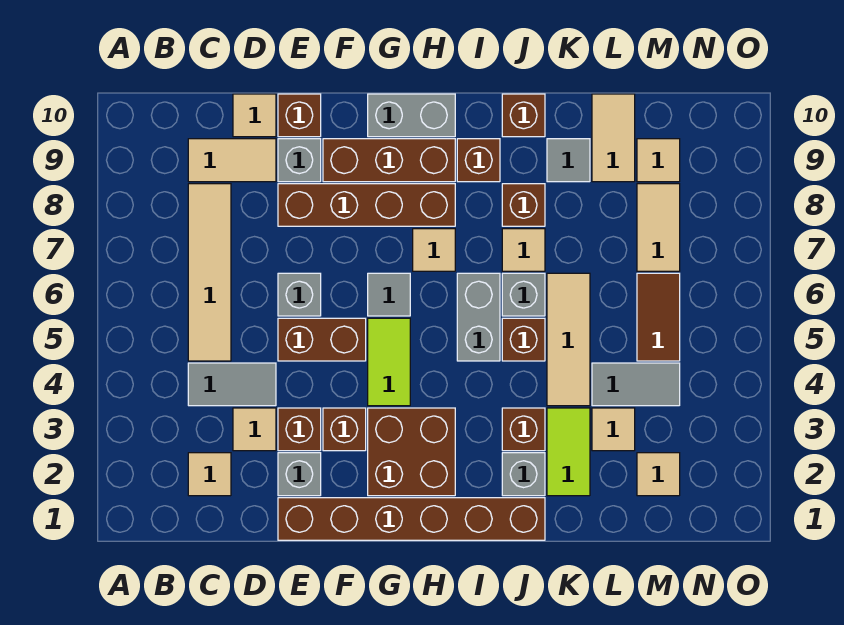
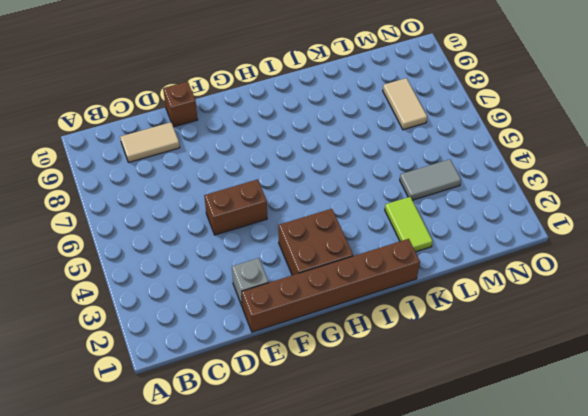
none -> tan 1x1 tile [188,453,231,496]
none -> grey 1x2 tile [188,363,276,406]
none -> tan 1x4 tile [188,184,231,361]
none -> tan 1x1 tile [233,408,276,451]

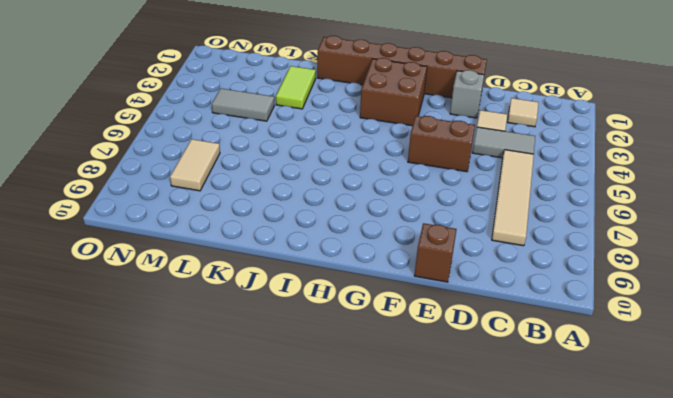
none -> tan 1x2 tile [188,139,276,182]
none -> tan 1x1 tile [233,94,276,137]
none -> brown 1x1 brick [278,408,321,451]
none -> grey 1x1 brick [278,273,321,316]

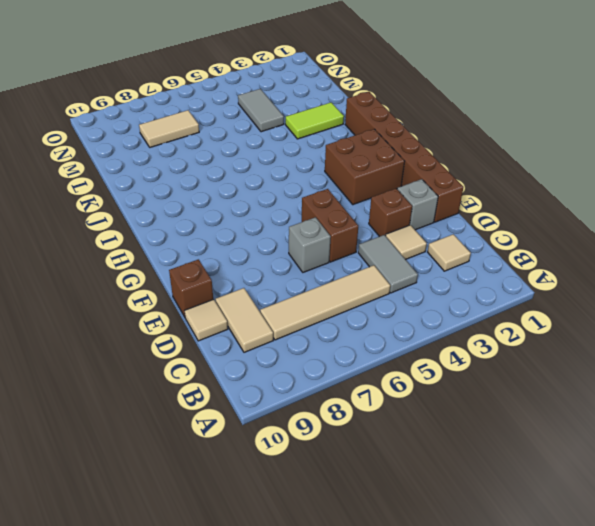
none -> brown 1x4 brick [278,184,455,226]
none -> grey 1x1 brick [278,139,321,182]
none -> brown 1x1 brick [323,408,366,451]
none -> brown 1x3 brick [323,139,455,182]

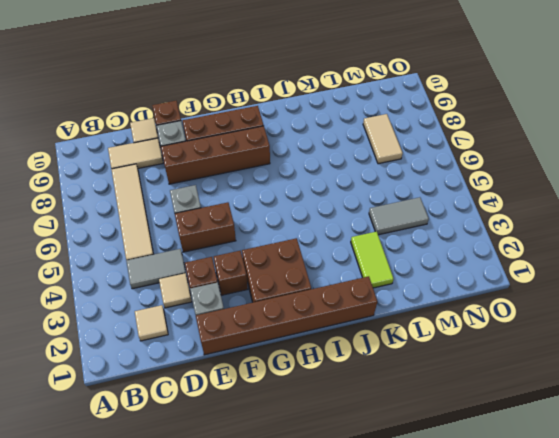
none -> lime 1x2 tile [368,318,410,406]
none -> grey 1x1 tile [368,273,410,316]
none -> grey 1x2 brick [368,94,455,137]
none -> tan 1x1 tile [413,229,455,271]

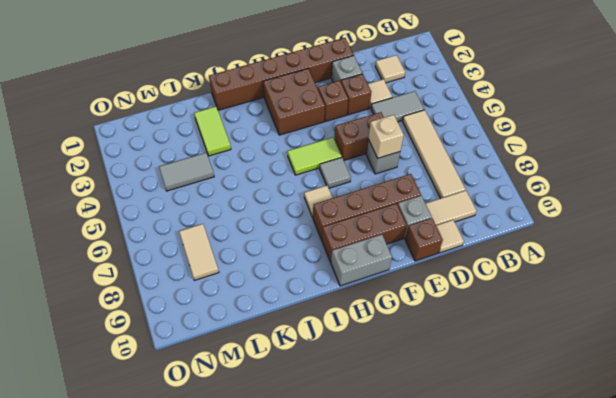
tan 1x1 brick [368,115,404,158] -> none
lime 1x2 tile [287,137,342,175] -> lime 1x2 tile turned to [368,318,410,406]
none -> grey 1x2 brick [457,273,500,361]
none -> brown 1x1 brick [457,139,500,182]
none -> grey 1x1 brick [502,453,545,496]
none -> brown 1x1 brick [502,408,545,451]

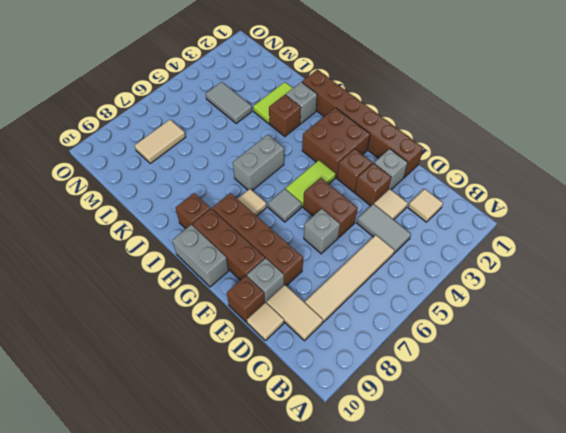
none -> brown 1x1 brick [502,318,545,361]
none -> grey 1x1 brick [502,273,545,316]
none -> tan 1x1 tile [502,229,545,271]
none -> brown 1x1 brick [502,184,545,226]

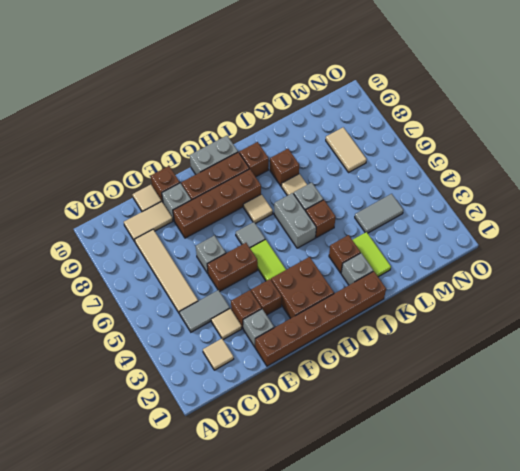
none -> brown 1x1 brick [502,94,545,137]
none -> tan 1x3 tile [547,273,590,406]
none -> grey 1x1 tile [547,139,590,182]
none -> tan 1x1 tile [592,408,635,451]

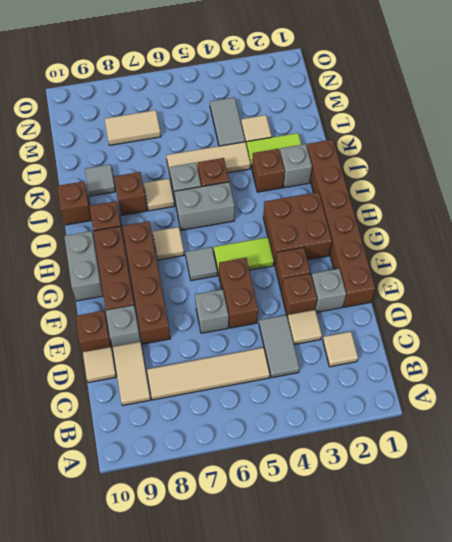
none -> tan 1x2 tile [592,94,635,182]
none -> tan 1x1 tile [637,453,680,496]
none -> brown 1x2 tile [637,273,680,361]
none -> tan 1x1 tile [637,139,680,182]

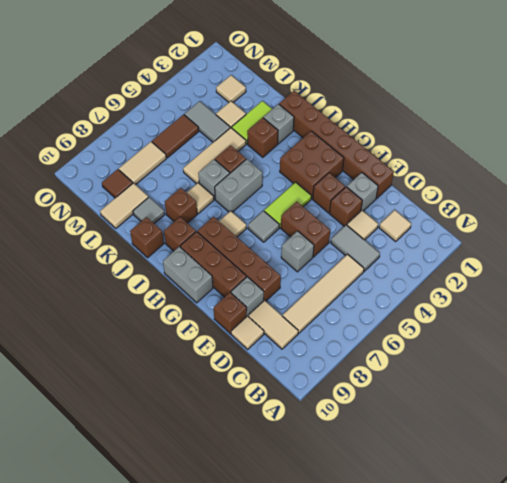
brown 1x1 tile [102,169,133,198] -> tan 1x1 tile [637,139,680,182]

